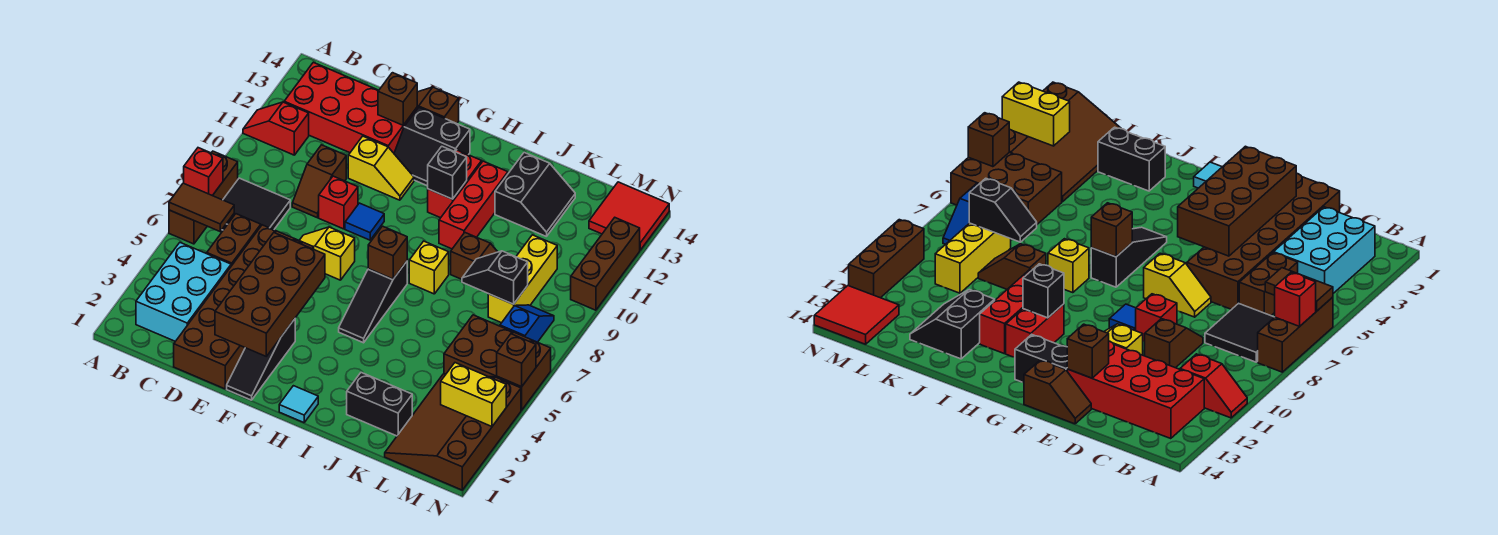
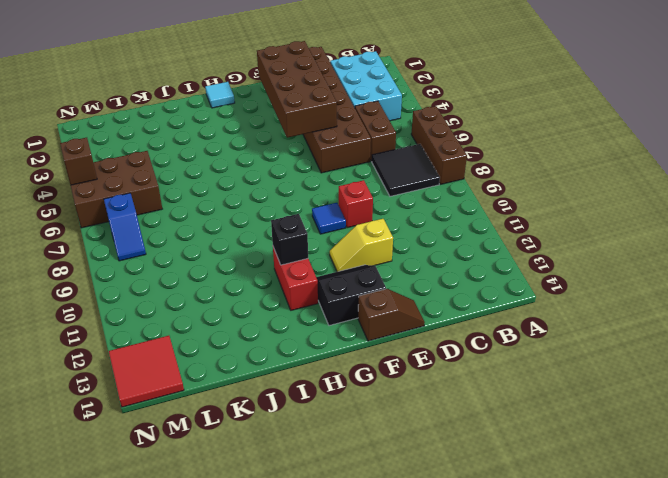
none -> red 1x2 slope [243,102,309,155]
none -> red 2x4 brick [284,62,417,153]
none -> brown 1x2 slope [292,145,346,218]
none -> yellow 1x2 slope [299,227,355,280]

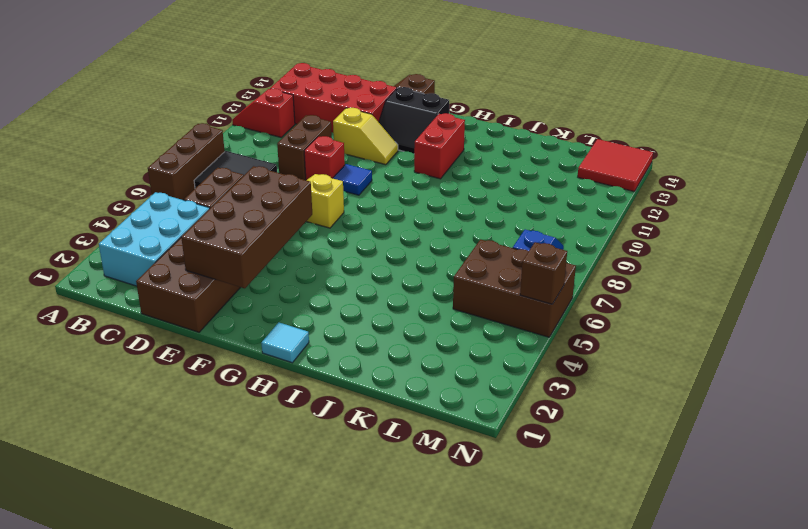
brown 1x2 brick [277,115,332,180] -> brown 1x2 slope [292,145,346,218]
none -> black 1x3 slope [227,319,295,400]
none -> black 1x3 slope [339,262,407,343]
none -> yellow 1x1 brick [409,241,449,294]
none -> red 1x3 brick [439,161,508,249]

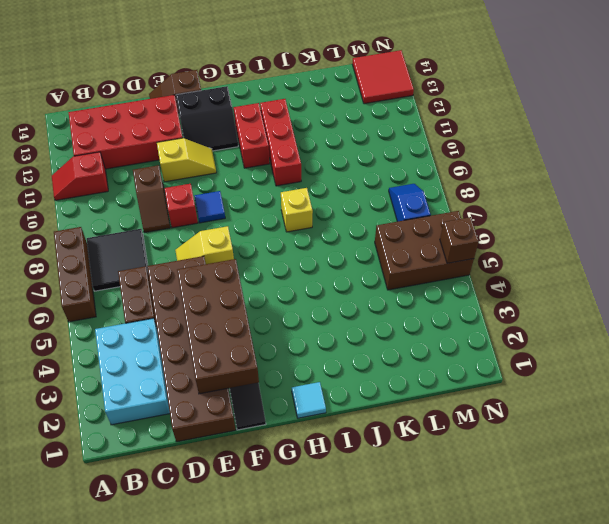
none -> black 1x3 slope [339,262,407,343]
none -> black 1x2 brick [347,373,412,436]
none -> brown 1x2 slope [451,233,497,279]
none -> black 2x2 slope [495,153,575,237]

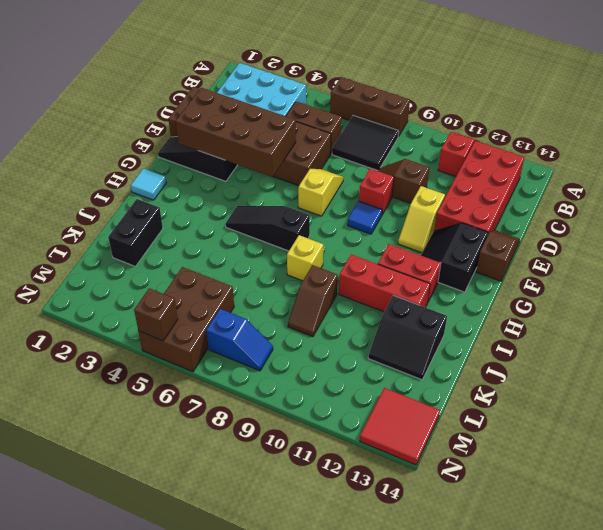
none -> brown 3x4 slope [385,374,521,490]
none -> yellow 1x3 brick [488,235,557,323]
none -> brown 1x3 brick [571,218,640,310]
none -> brown 1x2 tile [169,183,234,231]

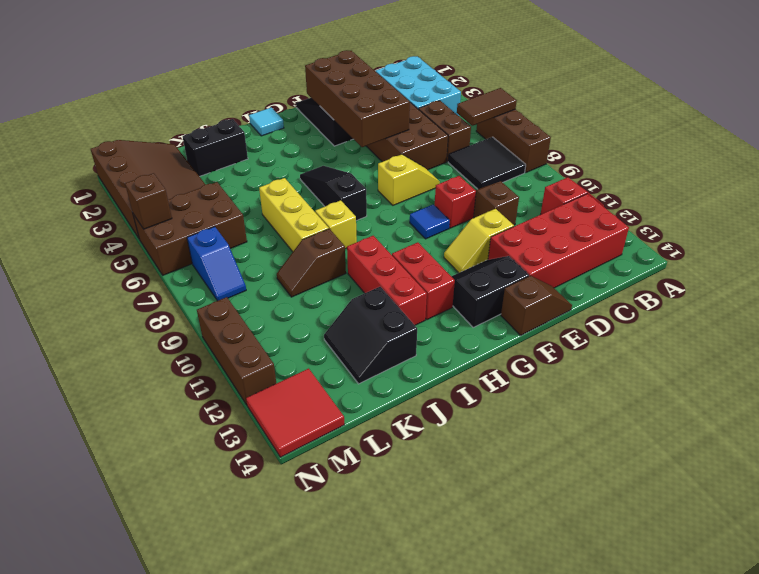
yellow 1x3 brick [259,178,329,252] -> yellow 1x3 brick moved to [488,235,557,323]
none -> red 1x1 brick [184,148,223,196]
none -> brown 1x1 brick [378,73,417,125]
none -> brown 1x1 brick [368,226,407,279]
none -> black 1x1 brick [428,146,467,199]

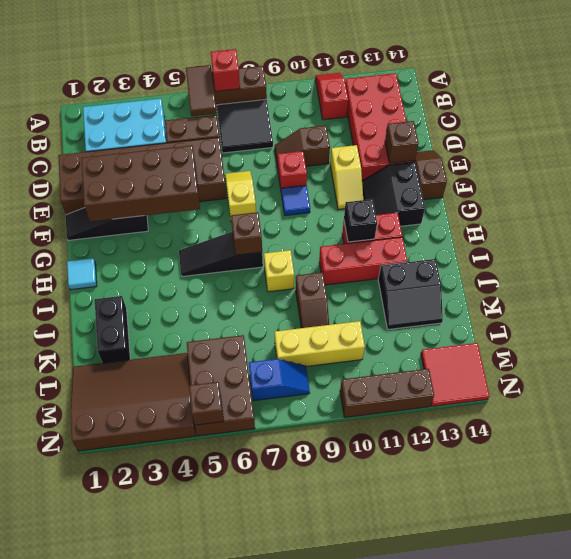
none -> black 1x2 slope [462,251,528,304]
none -> yellow 1x2 brick [441,363,506,427]

